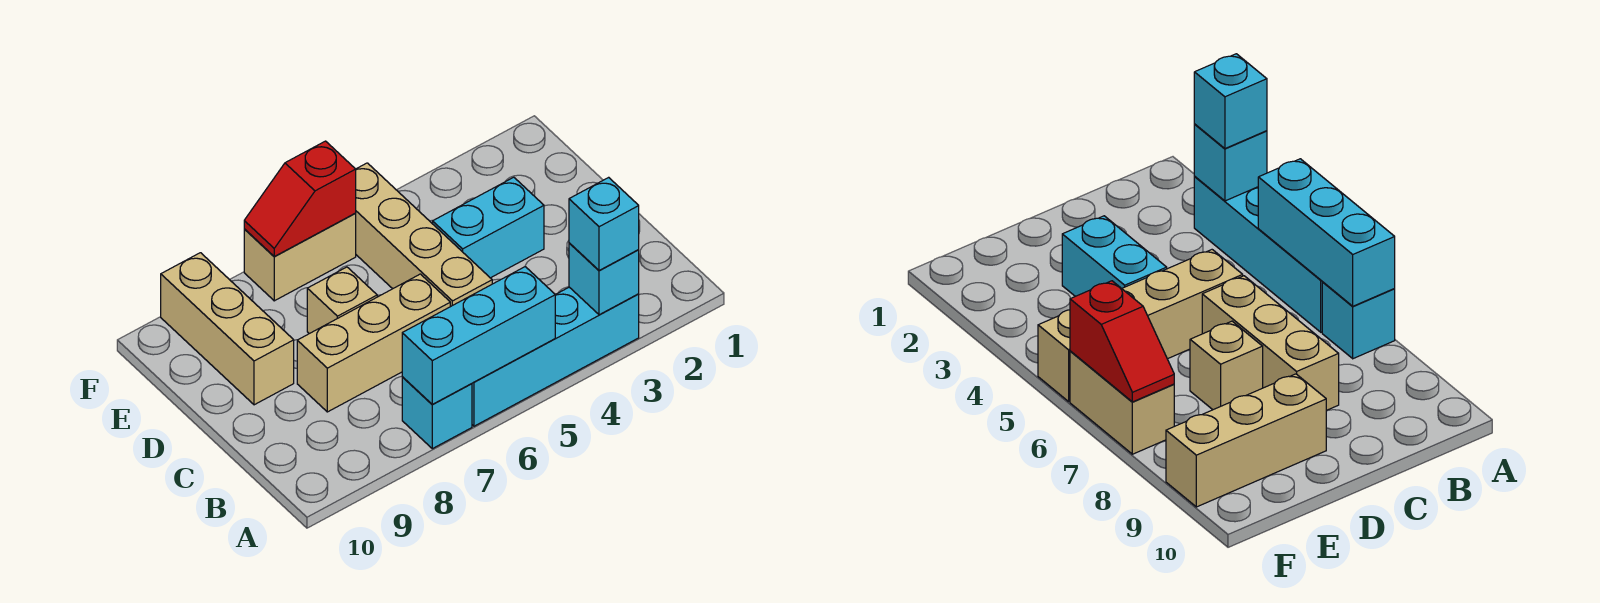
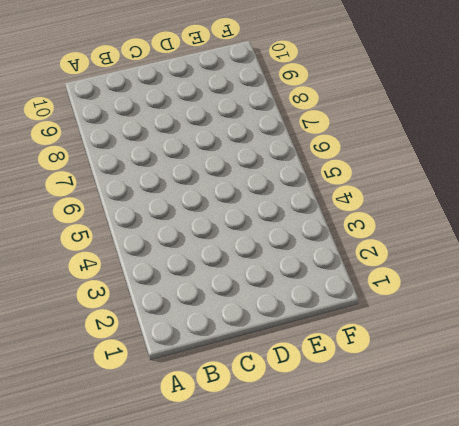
none -> cyan 1x4 brick [472,287,639,426]
none -> cyan 1x1 brick [402,377,472,449]
none -> tan 1x4 brick [355,163,492,307]

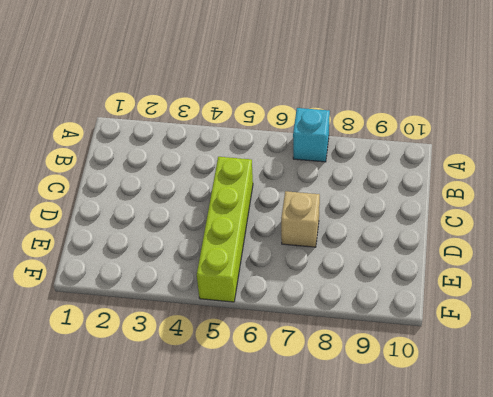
lime 1x4 brick [197,157,253,302] -> tan 1x4 brick [355,163,492,307]
none -> cyan 1x4 brick [472,287,639,426]
none -> tan 1x3 brick [297,274,450,412]
none -> cyan 1x2 brick [433,177,544,278]

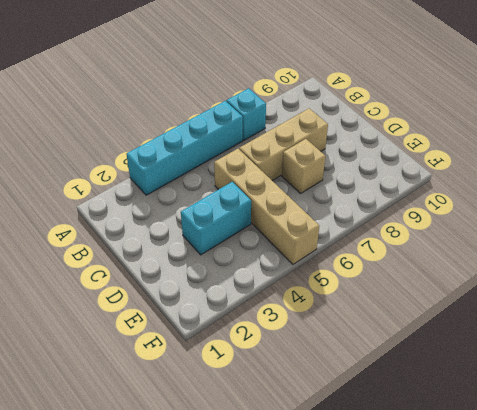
none -> tan 1x3 brick [161,253,294,405]
none -> tan 1x2 brick [244,214,356,301]
none -> cyan 1x1 brick [569,243,639,315]

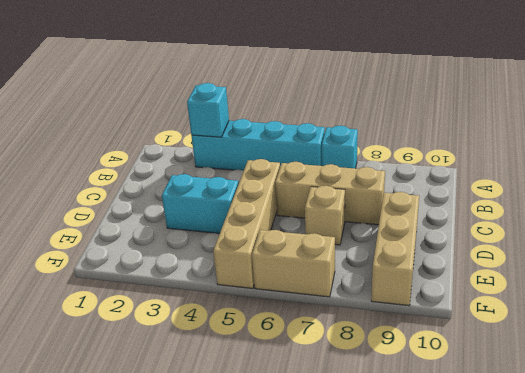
none -> cyan 1x3 brick [402,267,555,405]
none -> red 1x2 slope [244,141,356,256]
none -> cyan 1x1 brick [569,177,639,270]

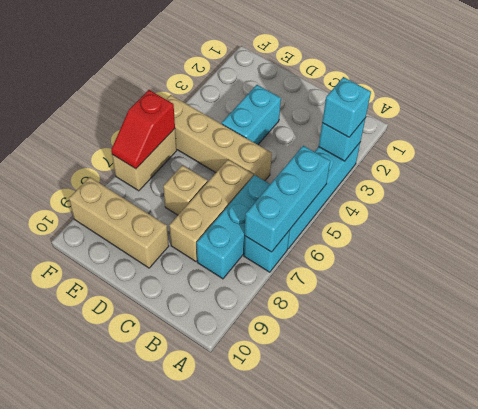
cyan 1x3 brick [197,175,270,279] -> none

